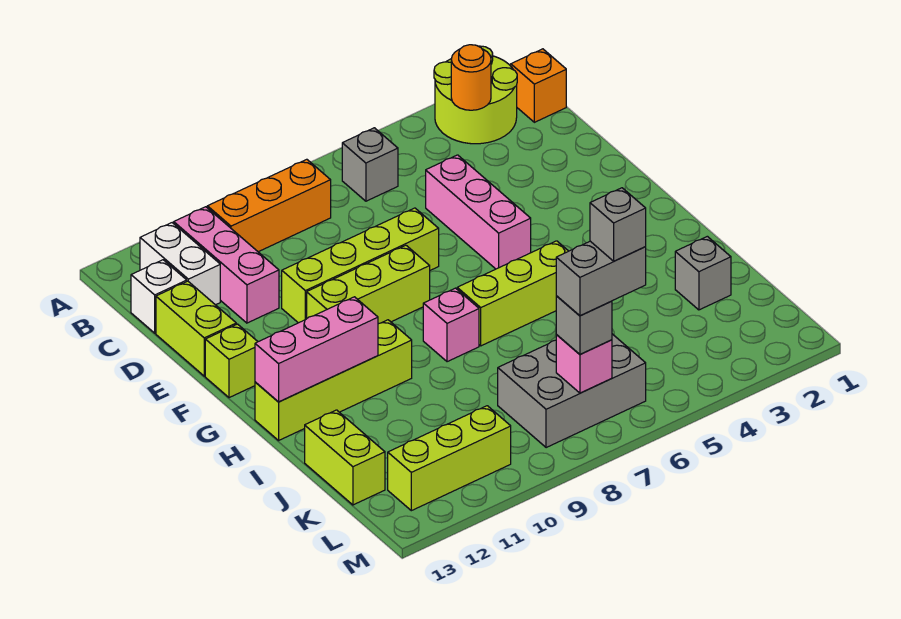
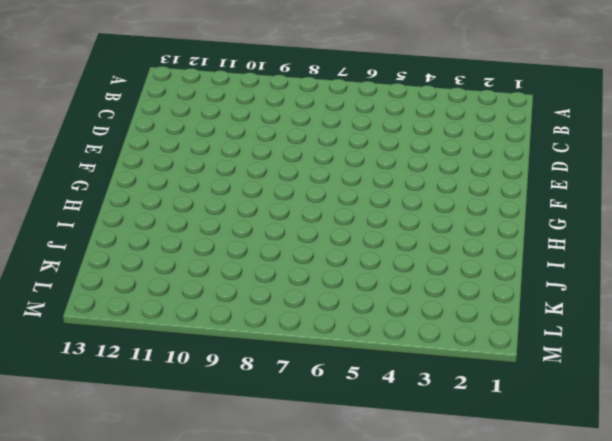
none -> lime 2x2 round brick [434,46,517,144]
none -> orange 1x1 brick [511,49,566,122]
none -> grey 1x1 brick [342,128,398,201]

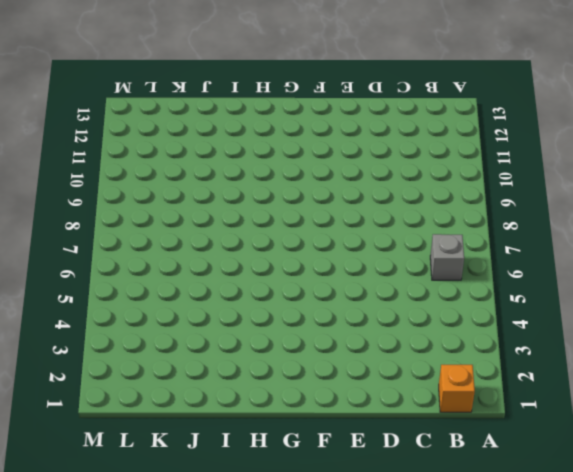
none -> lime 2x2 round brick [434,46,517,144]
none -> orange 1x3 brick [207,159,331,252]
none -> pink 1x3 brick [174,207,279,323]

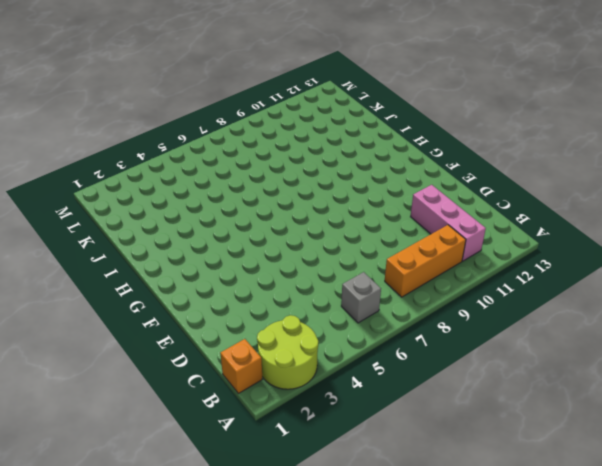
none -> white 1x2 brick [140,223,220,305]
none -> white 1x1 brick [131,260,187,333]
none -> pink 1x3 brick [426,155,531,269]

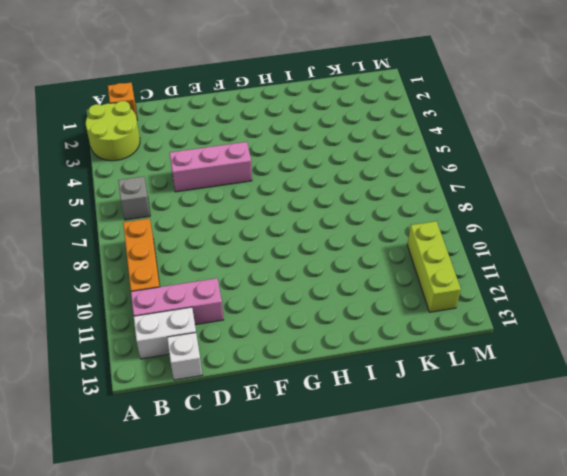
none -> lime 1x2 brick [156,281,236,376]
none -> lime 1x4 brick [282,208,439,323]
none -> lime 1x3 brick [307,245,430,324]

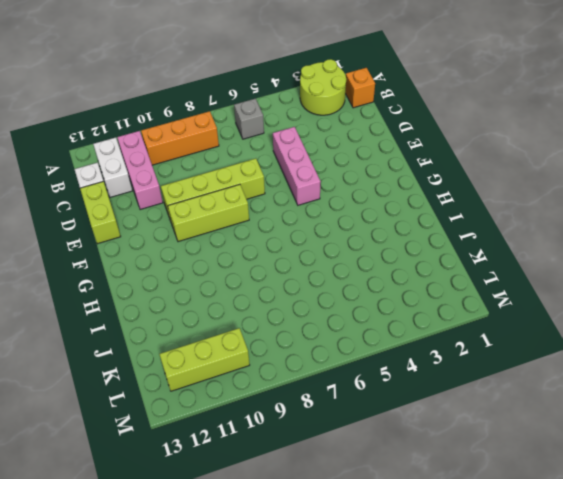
none -> lime 1x1 brick [205,324,258,398]
none -> lime 1x3 brick [457,241,568,346]
none -> pink 1x1 brick [423,288,479,362]

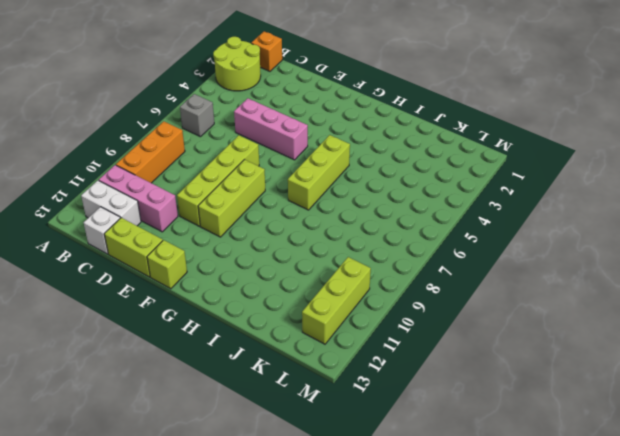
none -> pink 1x1 brick [423,288,479,362]
none -> lime 1x4 brick [255,320,412,440]
none -> grey 1x1 brick [675,236,731,310]

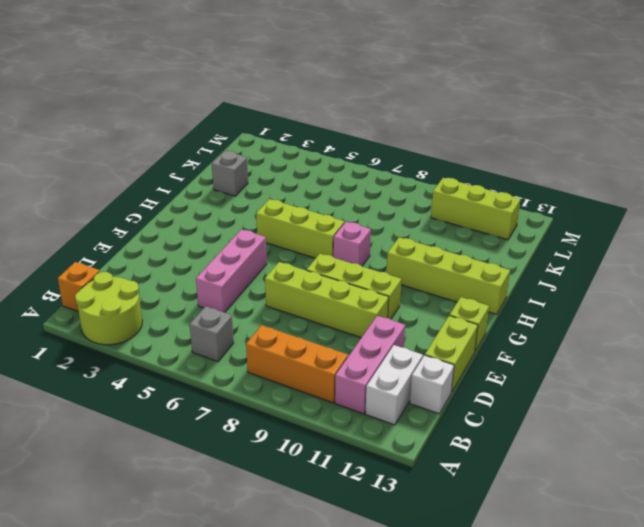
none -> lime 1x2 brick [305,410,385,505]
none -> grey 2x3 brick [498,334,646,448]
none -> orange 1x1 round brick [451,45,491,110]

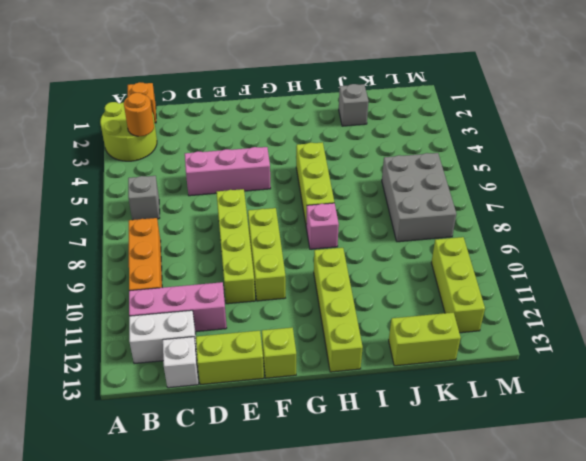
none -> pink 1x3 brick [255,297,378,402]
none -> pink 1x1 brick [556,335,612,393]
none -> grey 1x1 brick [556,296,612,354]

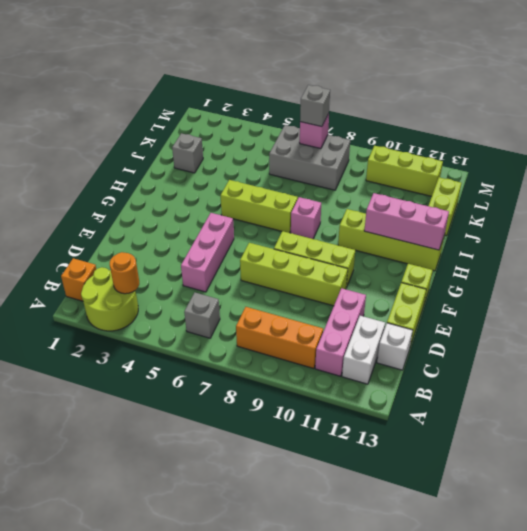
none -> grey 1x2 brick [556,241,646,316]
none -> grey 1x1 brick [590,188,646,261]

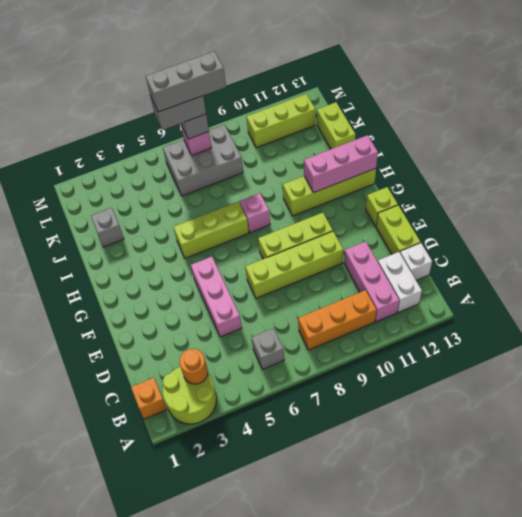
grey 1x3 brick [146,51,226,112] -> grey 1x1 brick [590,188,646,261]

